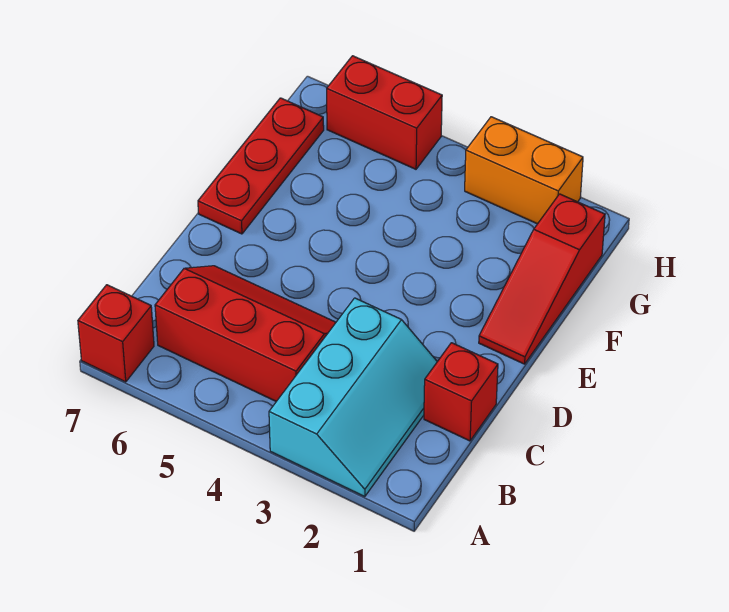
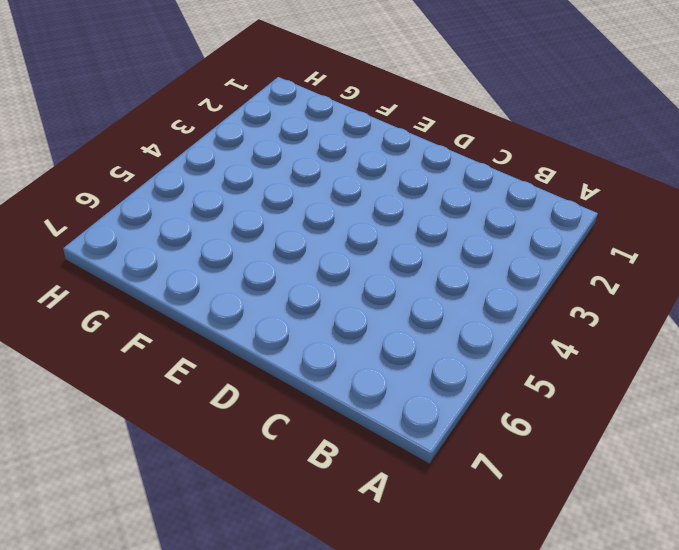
none -> cyan 2x3 slope [269,298,437,497]
none -> red 1x1 brick [78,285,154,382]

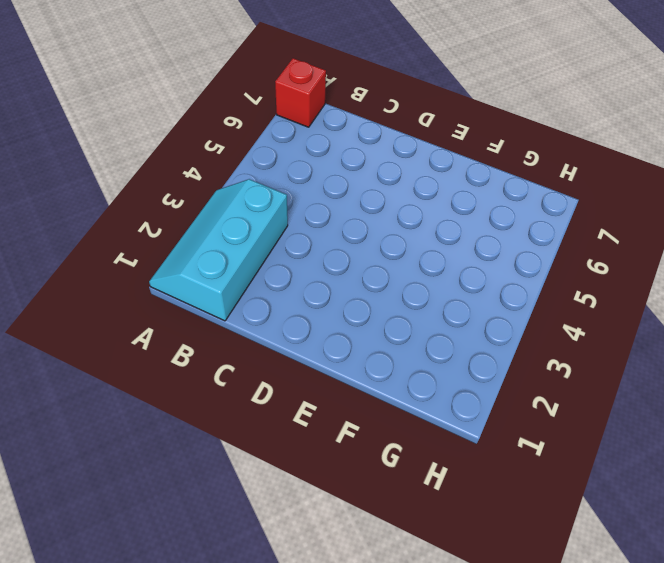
cyan 2x3 slope [149,179,288,321] -> cyan 2x3 slope turned to [269,298,437,497]
none -> red 2x3 slope [155,266,336,401]
none -> red 1x1 brick [424,343,498,441]

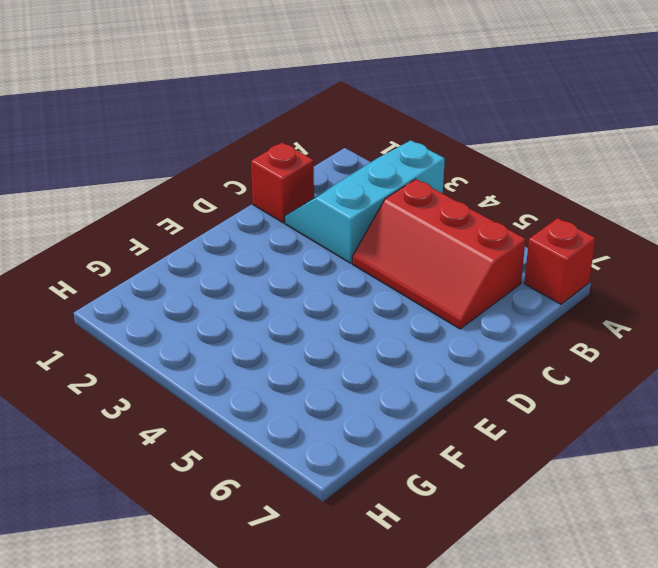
none -> red 1x3 slope [479,194,605,364]
none -> red 1x3 plate [198,98,324,234]

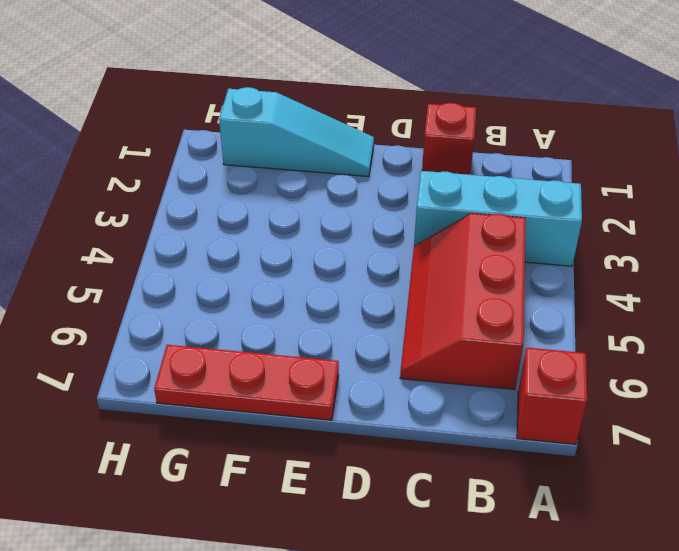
cyan 1x3 slope [219,87,374,176] -> red 1x3 slope [479,194,605,364]
none -> orange 1x2 brick [465,117,583,224]
none -> red 1x2 brick [327,56,442,169]

